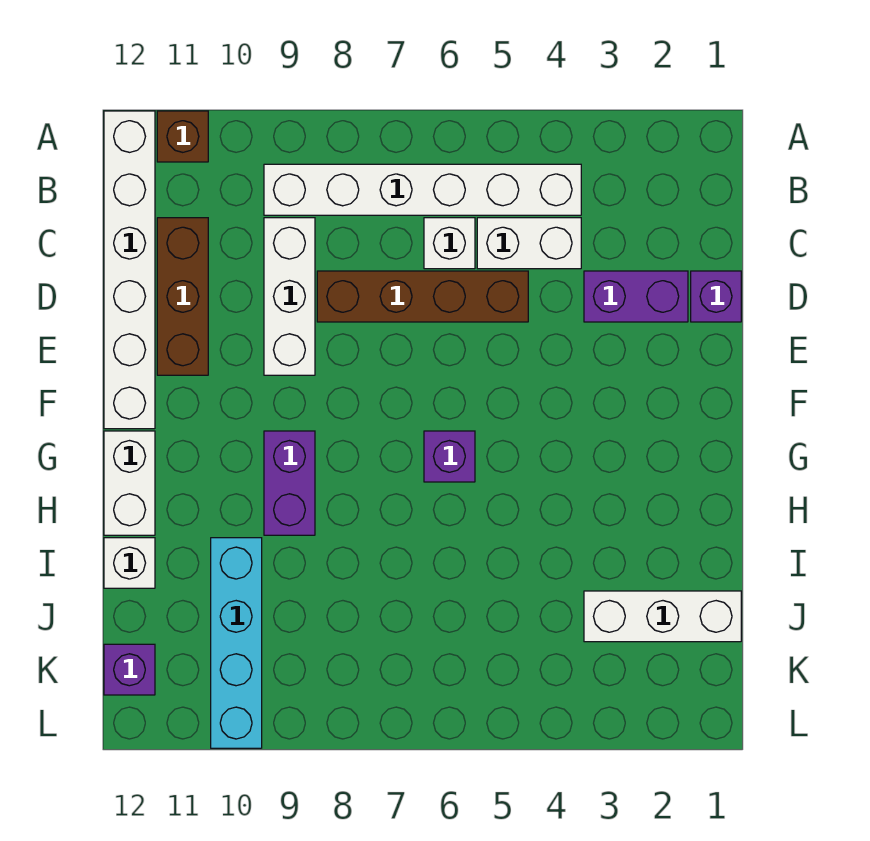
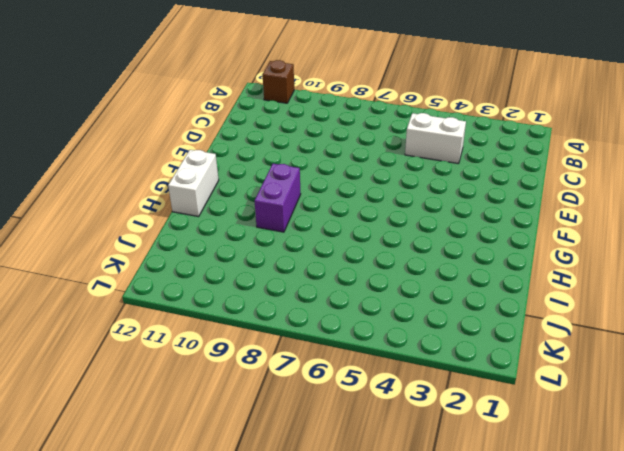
none -> white 1x6 brick [104,111,155,429]
none -> white 1x6 brick [264,164,581,215]
none -> white 1x1 brick [424,218,475,269]

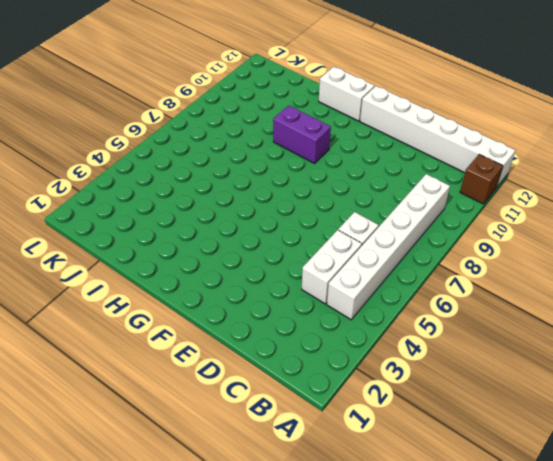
none -> white 1x3 brick [264,218,315,375]
none -> brown 1x3 brick [157,218,208,375]
none -> purple 1x1 brick [691,271,741,322]

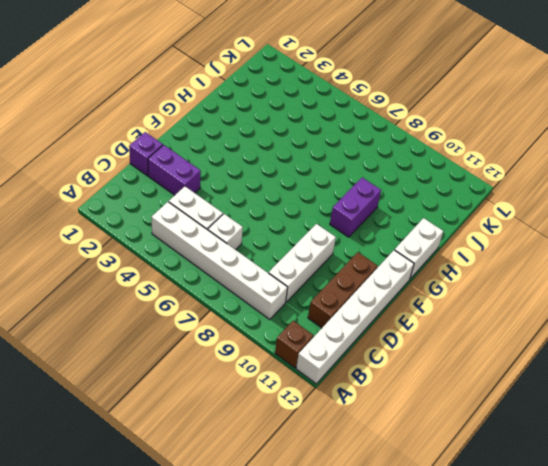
none -> brown 1x4 brick [317,271,528,322]
none -> purple 1x1 brick [424,431,475,482]
none -> cyan 1x4 brick [211,538,262,748]

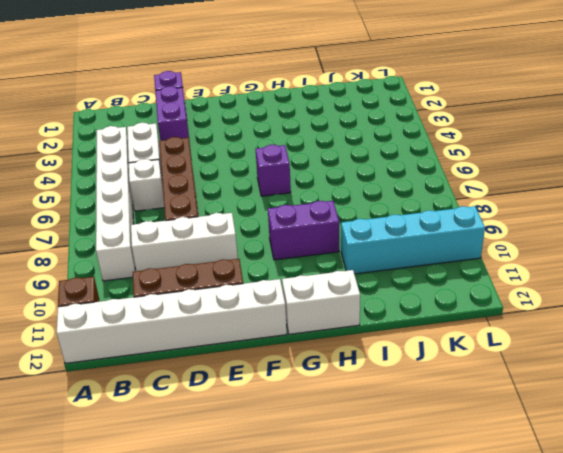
none -> white 1x1 brick [104,538,155,588]
none -> white 1x3 brick [584,591,741,642]
none -> purple 1x1 brick [104,644,155,695]

